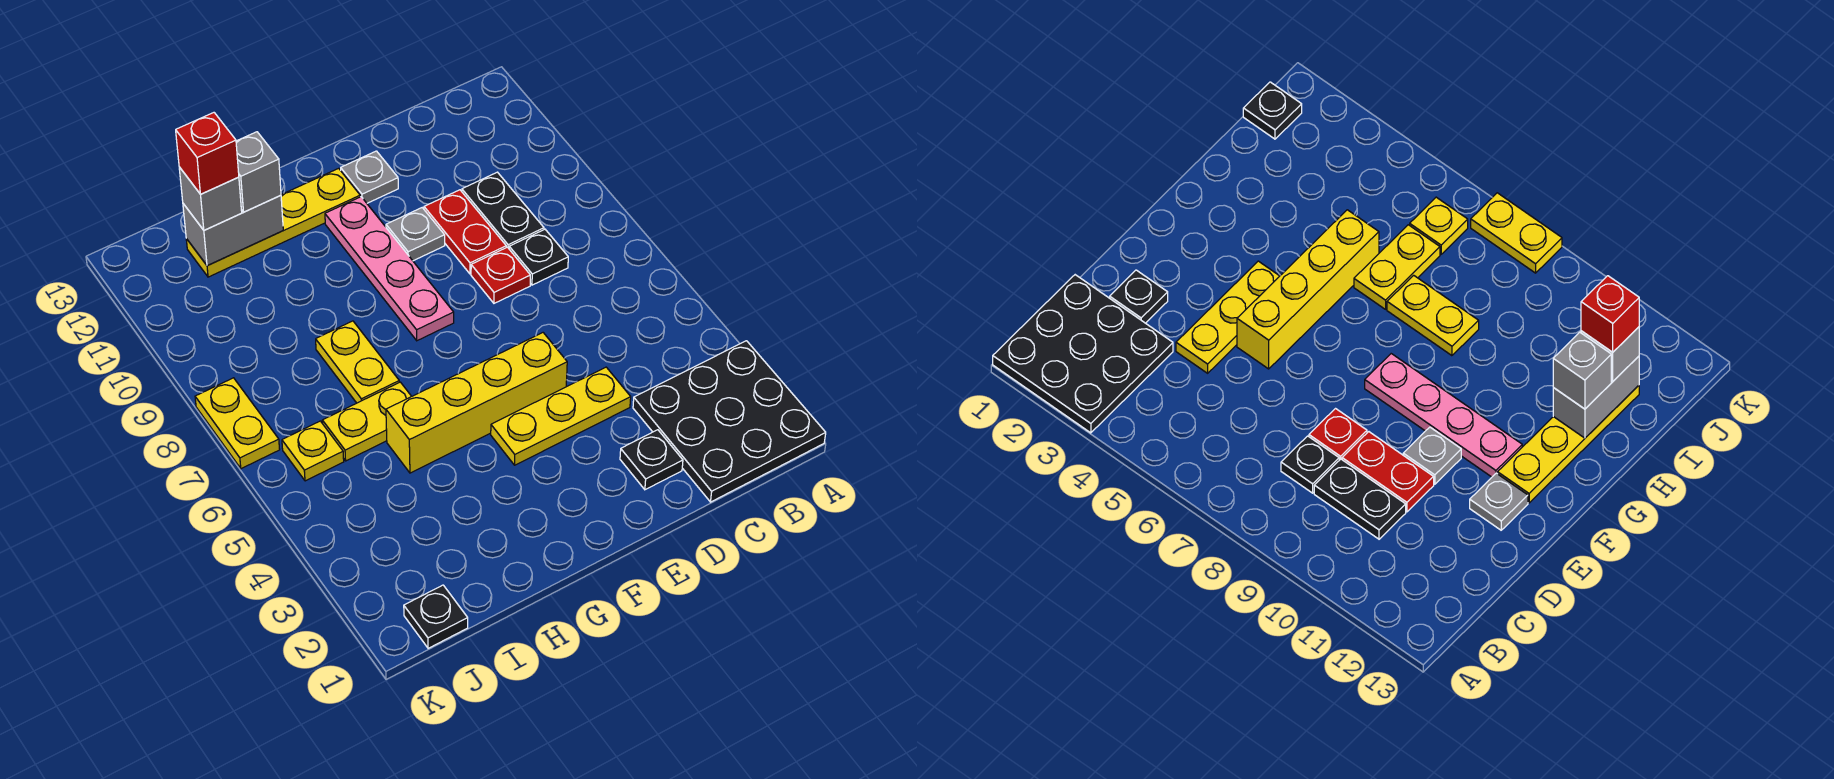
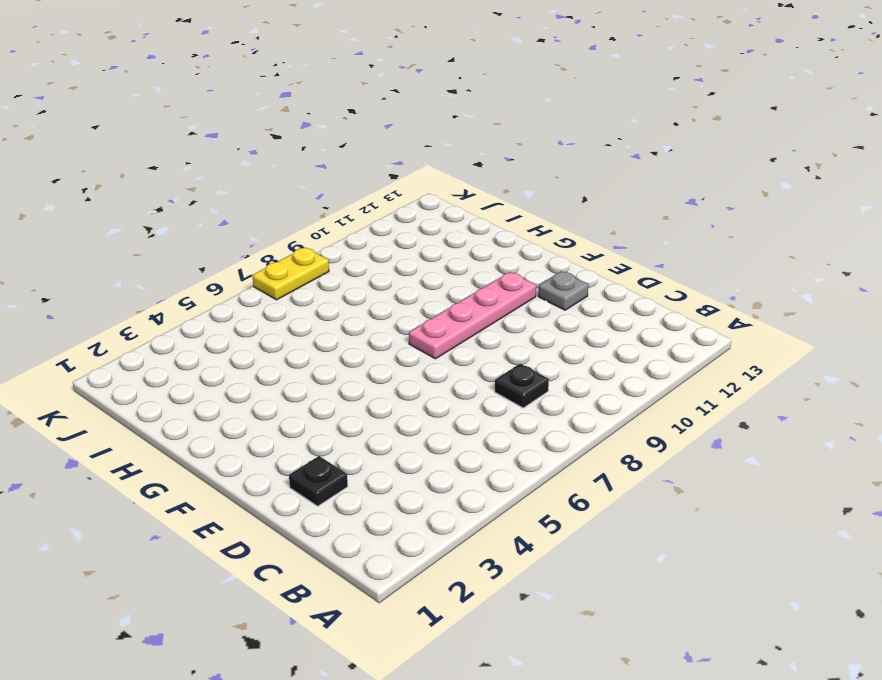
none -> black 3x3 plate [633,341,826,502]
none -> black 1x2 plate [462,172,544,248]
none -> yellow 1x3 plate [491,367,631,465]

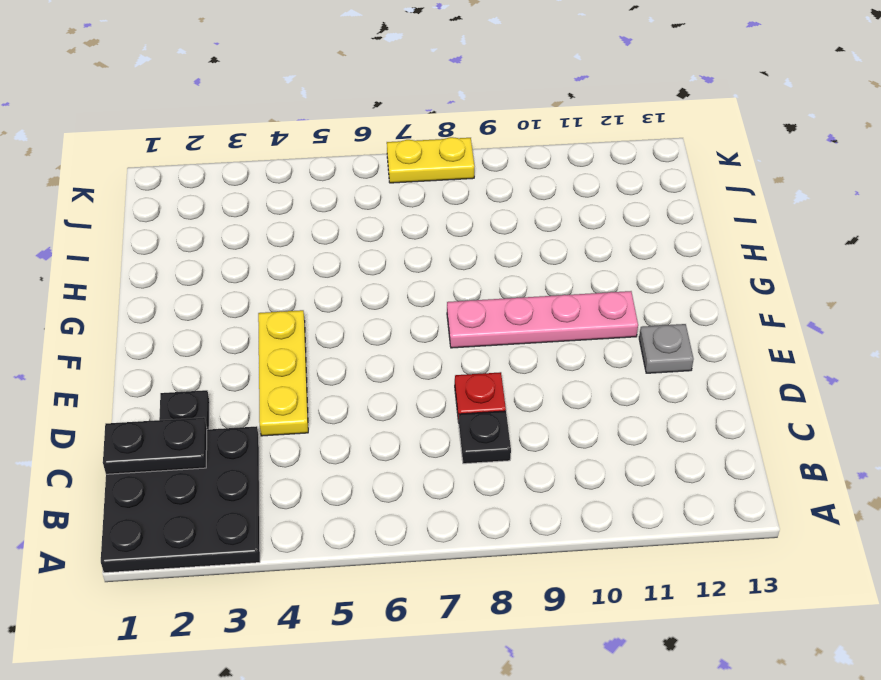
black 1x2 plate [103,417,207,474] -> black 1x2 plate moved to [462,172,544,248]
none -> red 1x2 plate [424,190,506,274]
none -> yellow 1x4 brick [386,333,567,473]
none -> grey 1x1 plate [386,208,445,261]

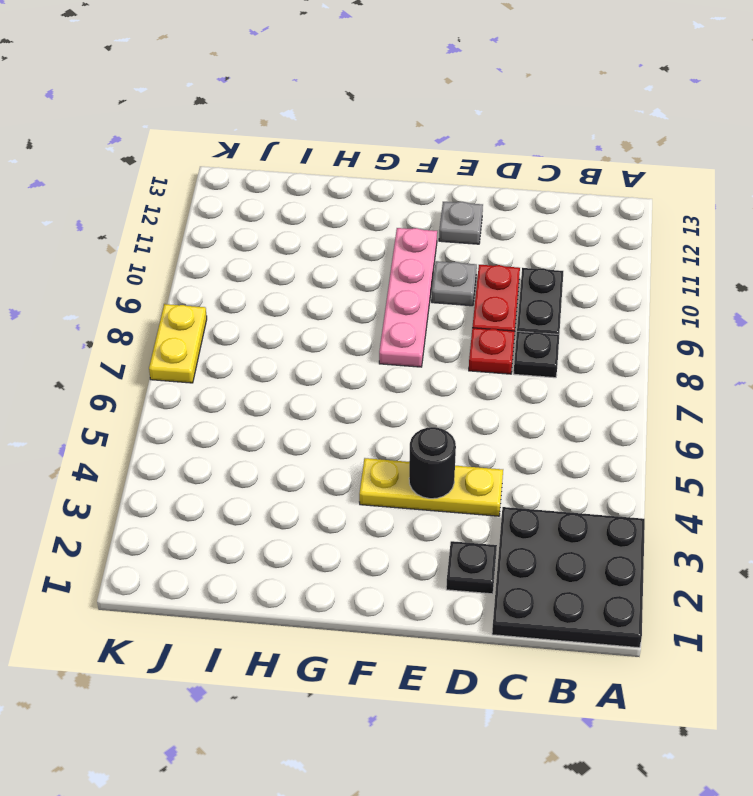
black 1x1 round brick [409,427,456,499] -> none
none -> yellow 1x4 brick [386,333,567,473]
none -> yellow 1x4 plate [186,168,360,277]
none -> yellow 1x2 plate [322,382,411,461]

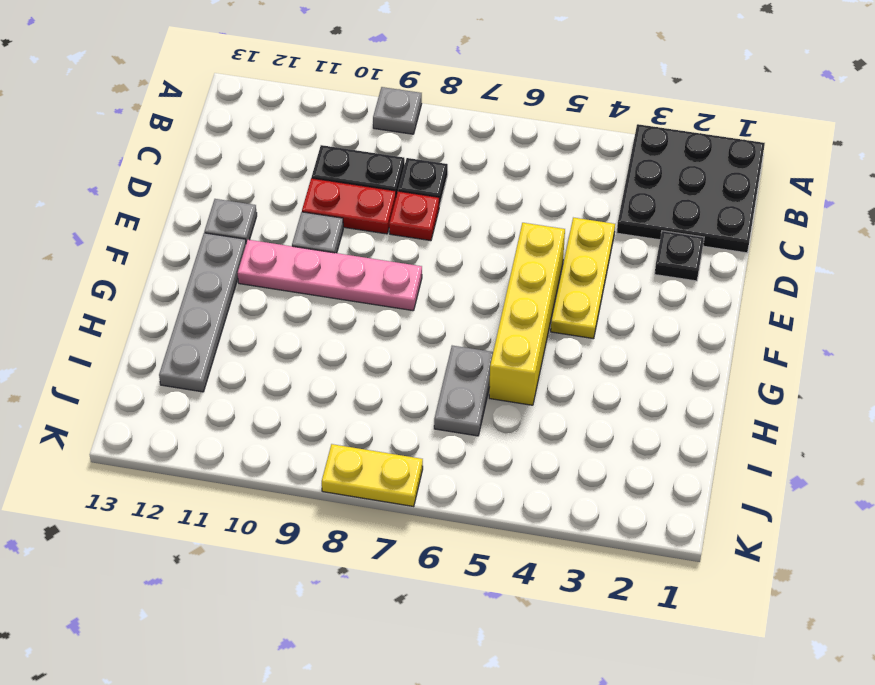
grey 1x1 plate [373,87,422,134] -> none
grey 1x4 plate [159,233,246,392] -> yellow 1x4 plate [186,168,360,277]
grey 1x2 plate [434,346,493,436] -> yellow 1x2 plate [322,382,411,461]
none -> yellow 1x2 plate [316,321,399,403]
none -> black 1x1 plate [404,585,468,648]
none -> yellow 1x1 plate [282,421,344,481]

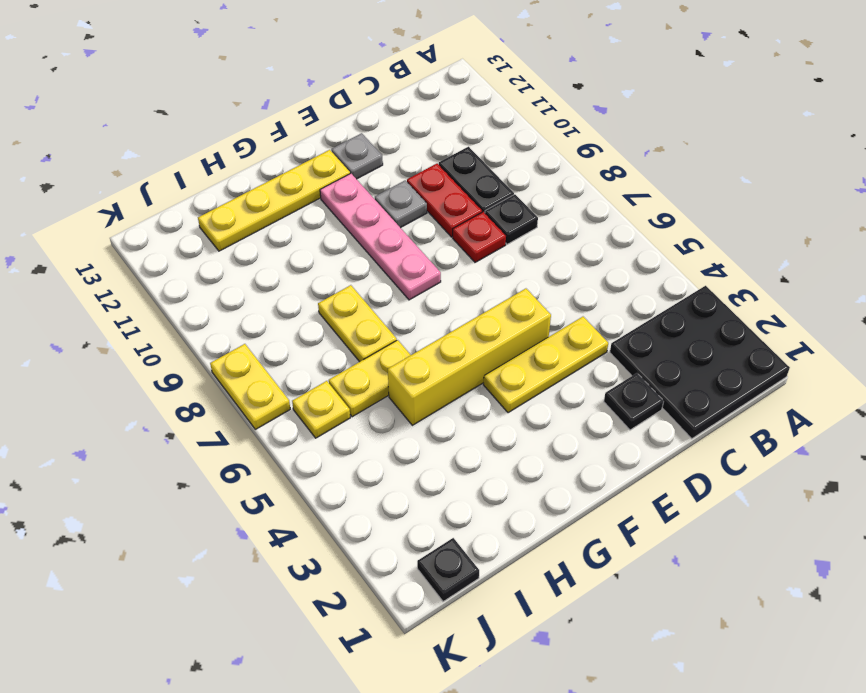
none -> grey 1x2 brick [183,195,283,266]
none -> grey 1x1 brick [236,132,281,212]
none -> grey 1x1 brick [179,167,242,230]

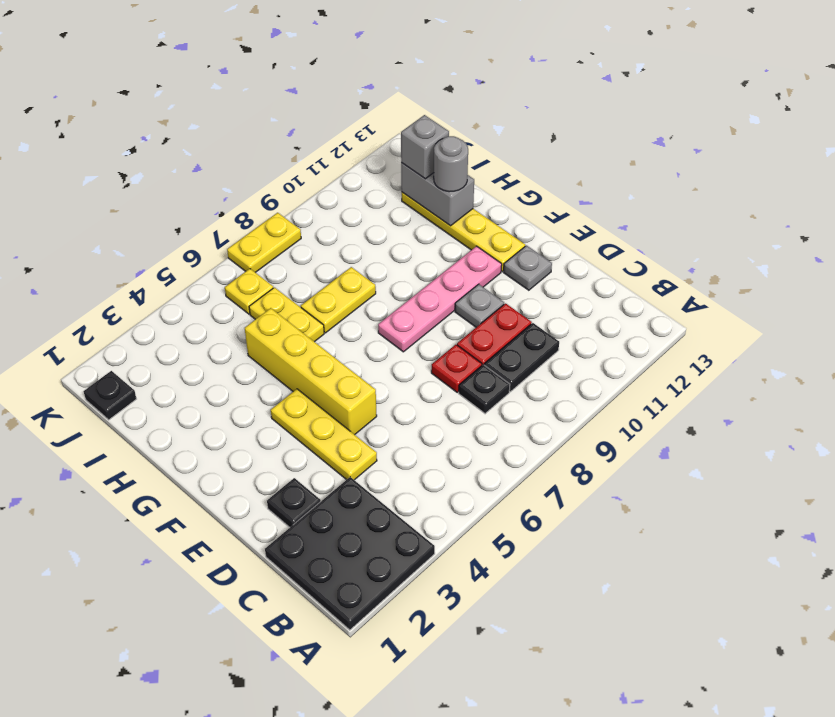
grey 1x1 round brick [434,136,468,192] -> grey 1x1 brick [236,132,281,212]
none -> red 1x1 brick [176,113,239,194]

